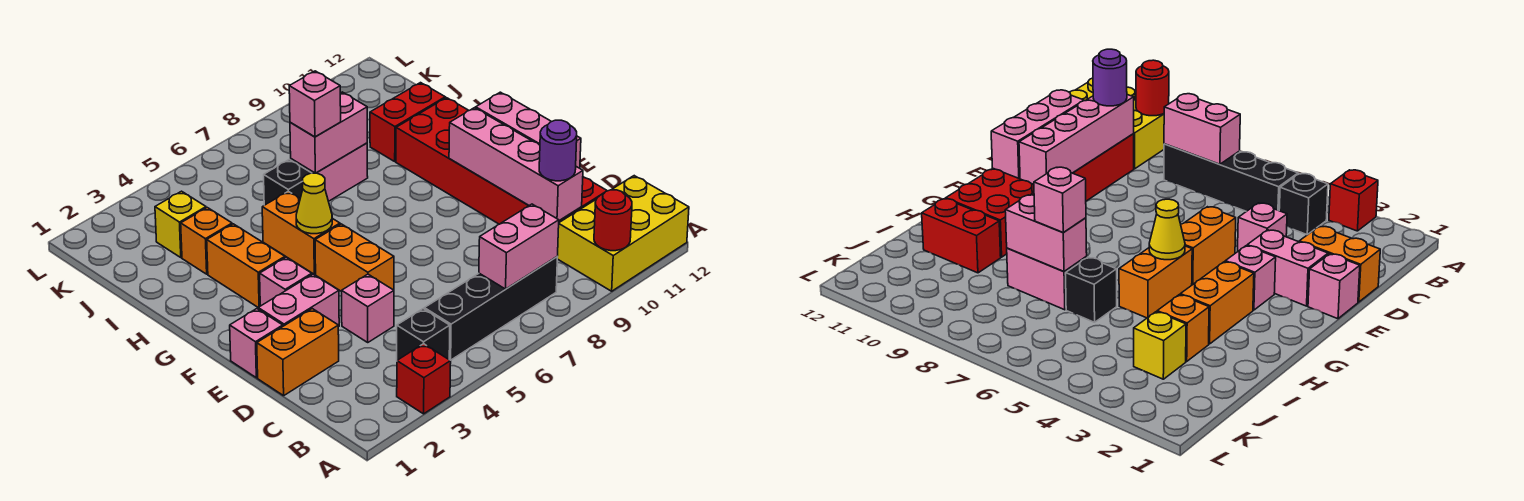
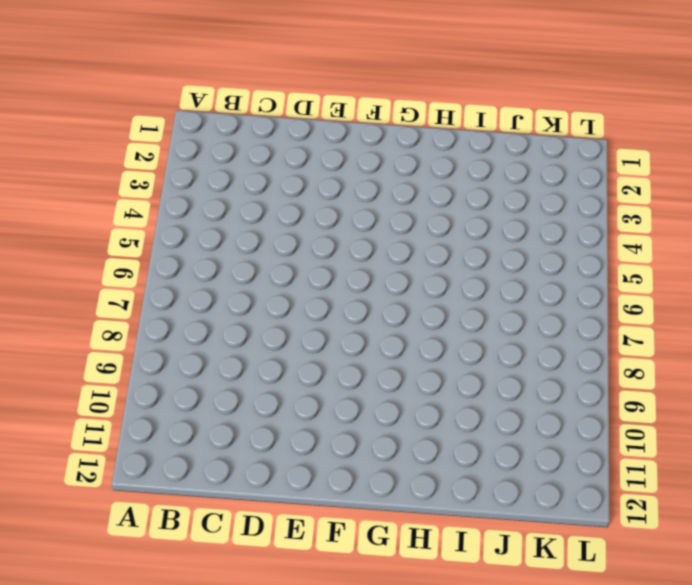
none -> red 1x1 brick [397,344,451,414]
none -> yellow 2x3 brick [557,176,689,291]
none -> black 1x1 brick [397,309,450,360]

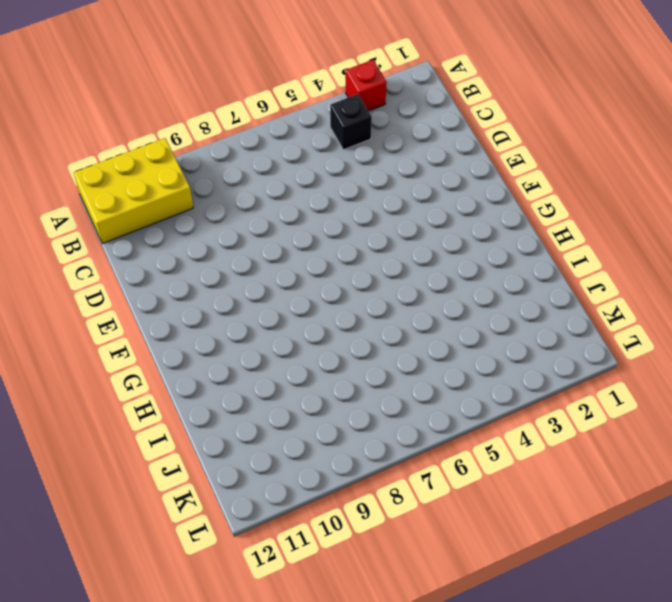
none -> black 1x4 brick [424,257,557,360]
none -> red 2x6 brick [396,98,607,224]
none -> orange 1x2 brick [257,309,339,396]

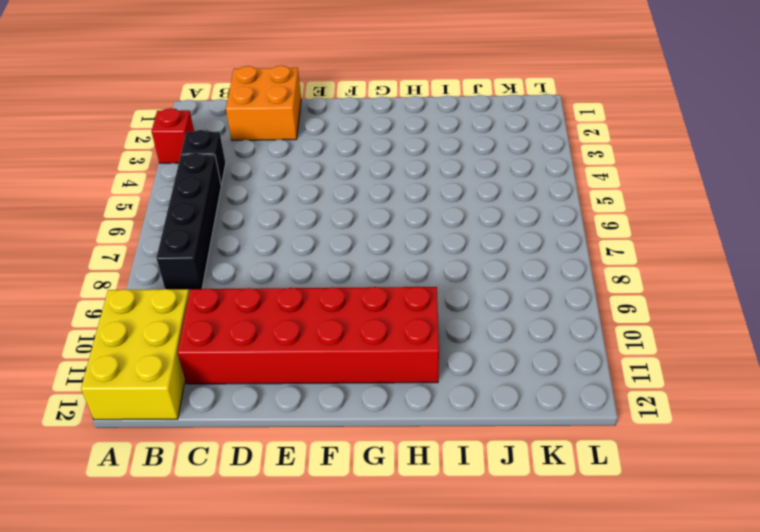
orange 2x2 brick [226,66,301,141] -> orange 1x2 brick [257,309,339,396]
none -> pink 1x1 brick [342,274,394,342]
none -> pink 1x1 brick [230,309,283,378]
none -> pink 1x2 brick [258,274,339,327]

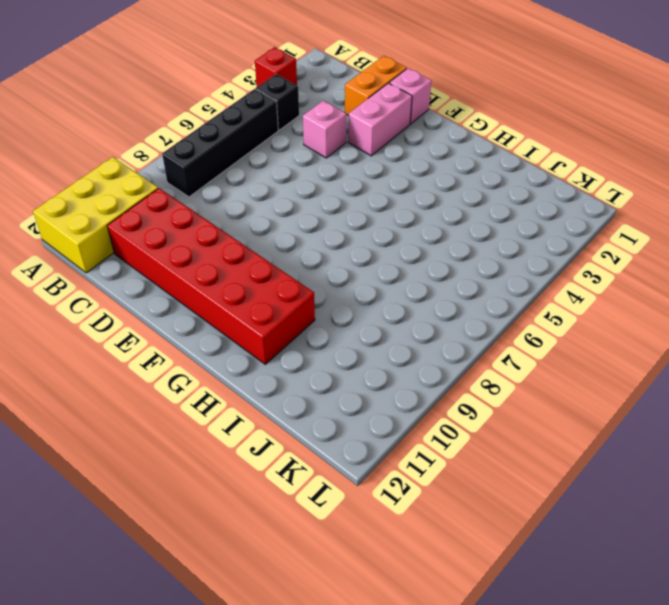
none -> orange 1x2 brick [315,224,394,292]
none -> pink 1x1 brick [260,257,312,306]
none -> orange 1x2 brick [207,224,285,308]

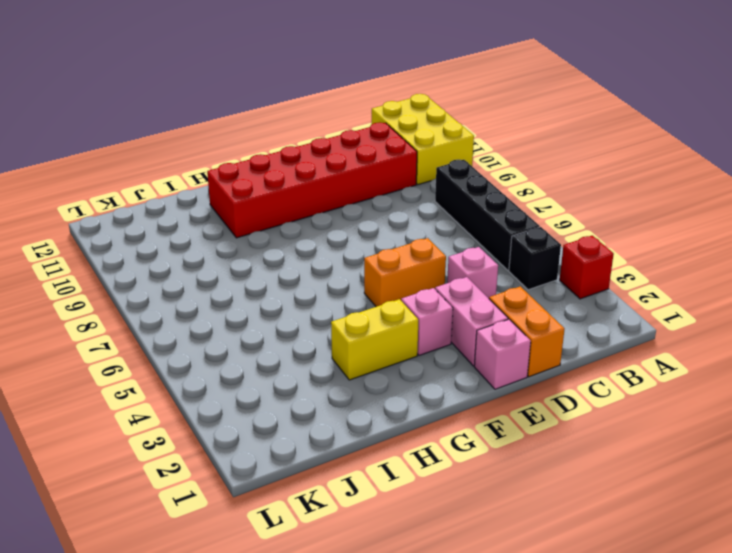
yellow 1x2 brick [331,299,418,380] -> orange 1x2 brick [207,224,285,308]
none -> orange 1x2 brick [262,191,340,274]
none -> orange 1x1 brick [181,208,232,274]
none -> black 1x1 brick [264,159,311,205]

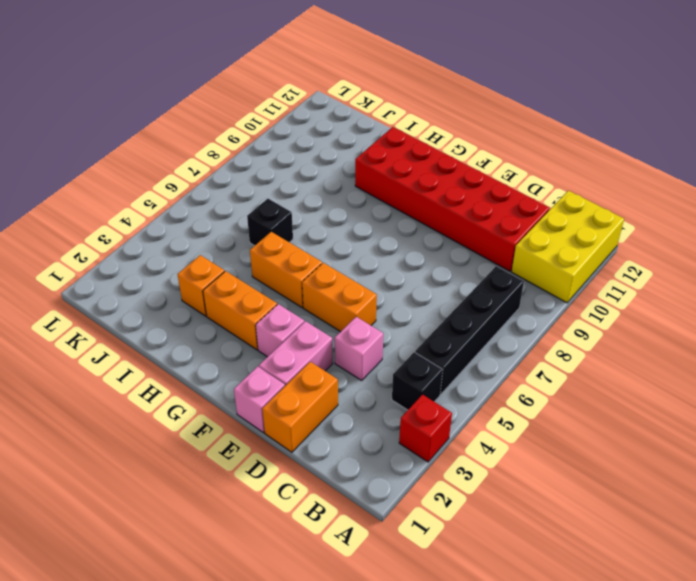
none -> pink 1x2 brick [291,143,368,201]
none -> red 1x2 brick [370,83,445,161]
none -> yellow 1x1 brick [155,191,206,258]

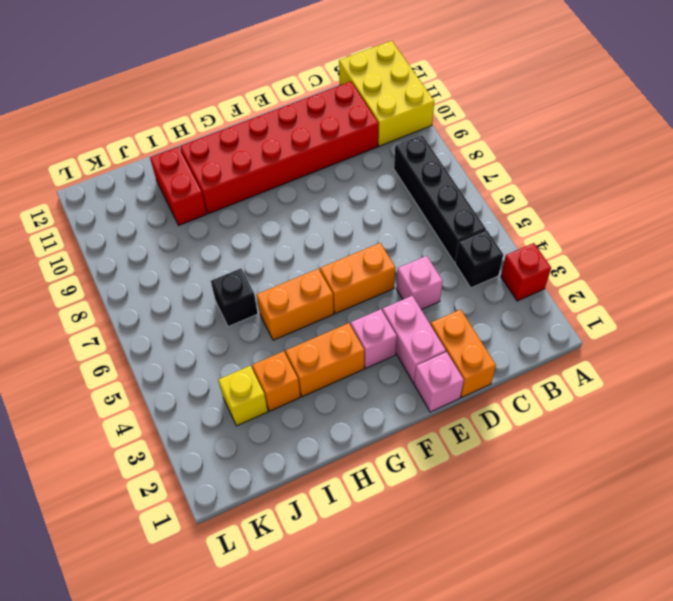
none -> pink 1x2 brick [291,143,368,201]
none -> red 1x1 round brick [594,190,632,251]
none -> pink 1x2 brick [479,204,559,289]

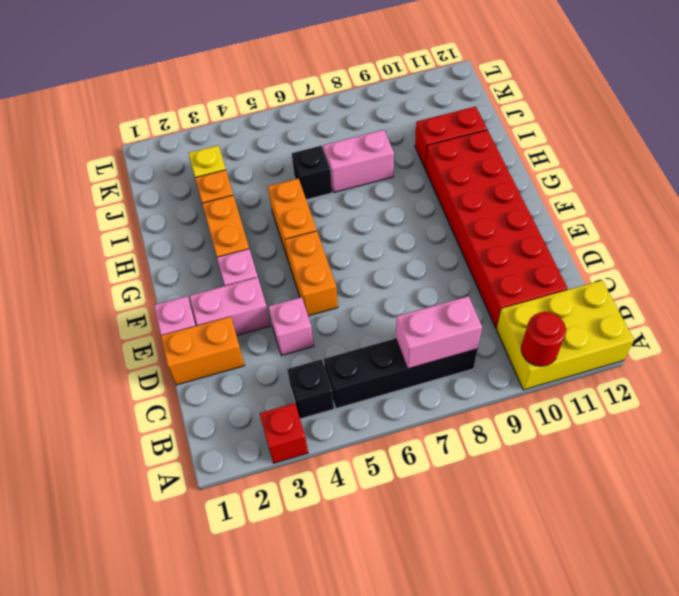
none -> pink 1x4 brick [449,108,583,221]
none -> pink 1x3 brick [476,92,581,168]
none -> yellow 1x1 cone [296,173,332,234]

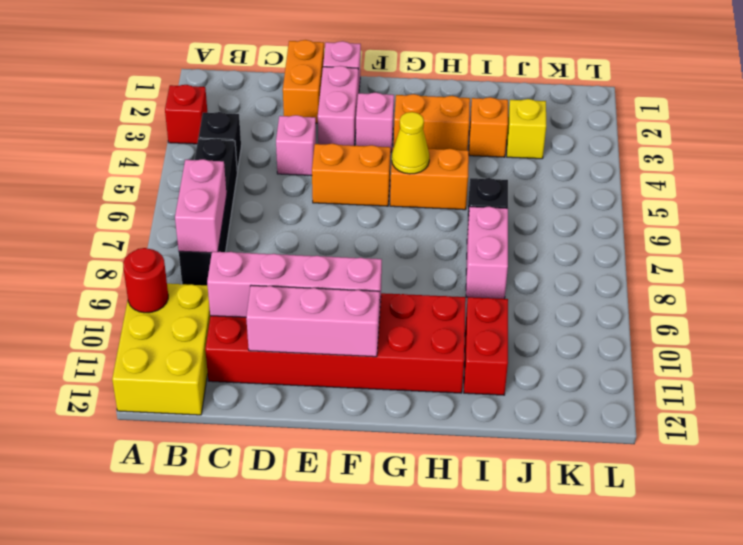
none -> pink 1x2 brick [290,92,367,173]
none -> purple 1x1 round brick [539,120,577,181]
none -> pink 1x1 brick [289,71,341,137]

